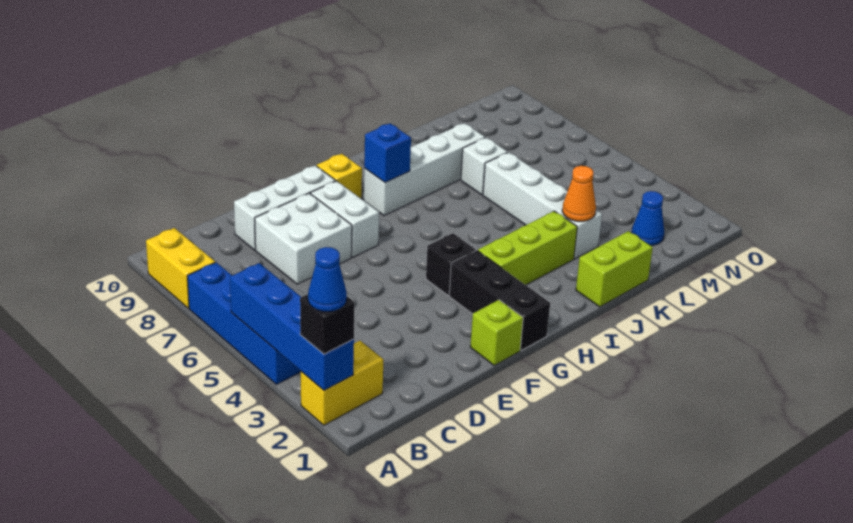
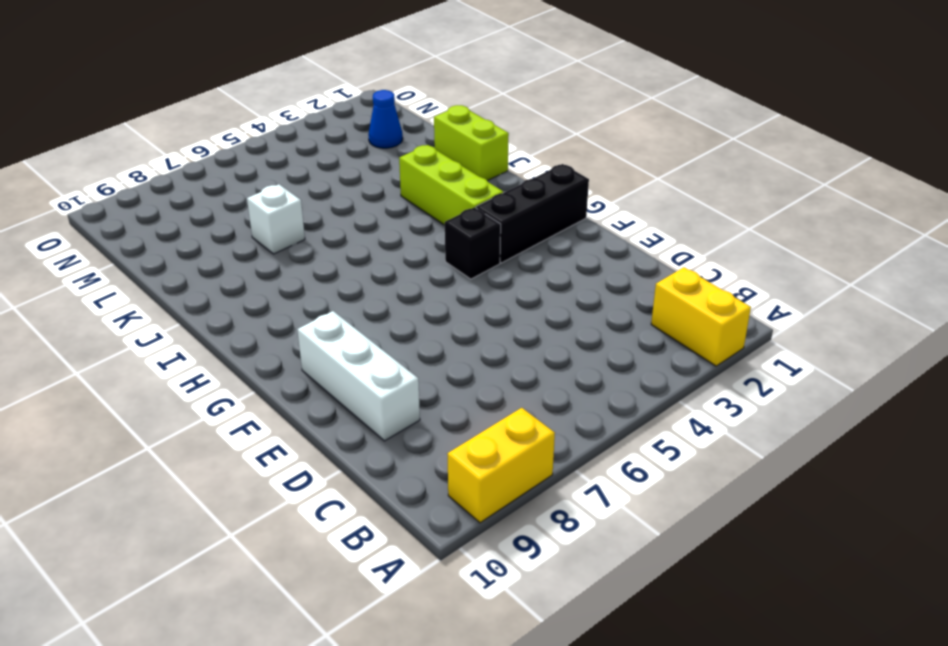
none -> blue 1x4 brick [188,262,301,384]
none -> white 2x2 brick [255,193,352,284]
none -> lime 1x1 brick [470,300,523,365]

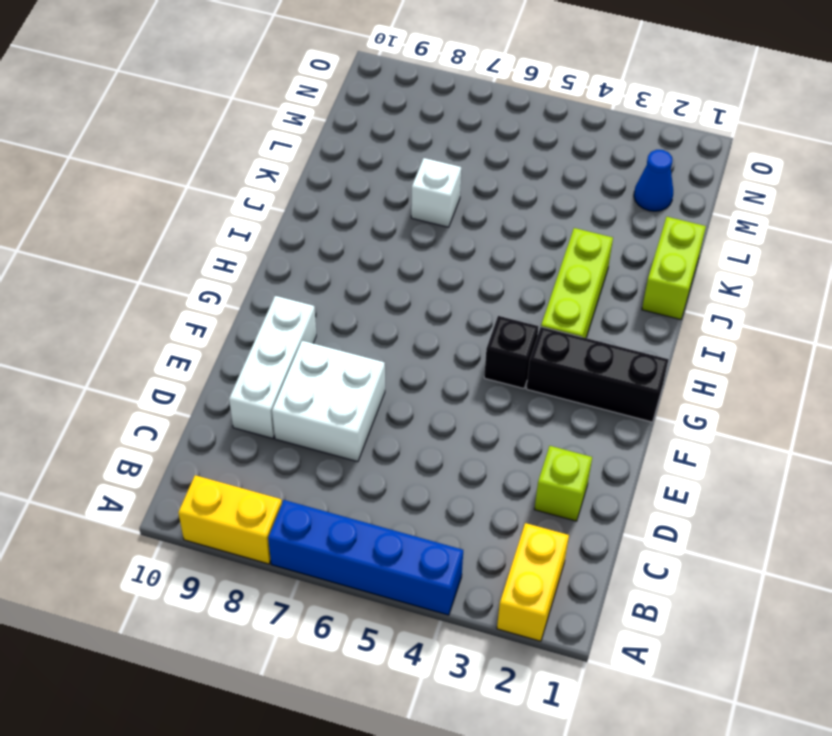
lime 1x1 brick [534,446,592,521] -> lime 1x1 brick moved to [470,300,523,365]
none -> white 1x2 brick [311,181,379,257]
none -> yellow 1x1 brick [317,154,362,198]
none -> white 1x4 brick [364,123,485,216]

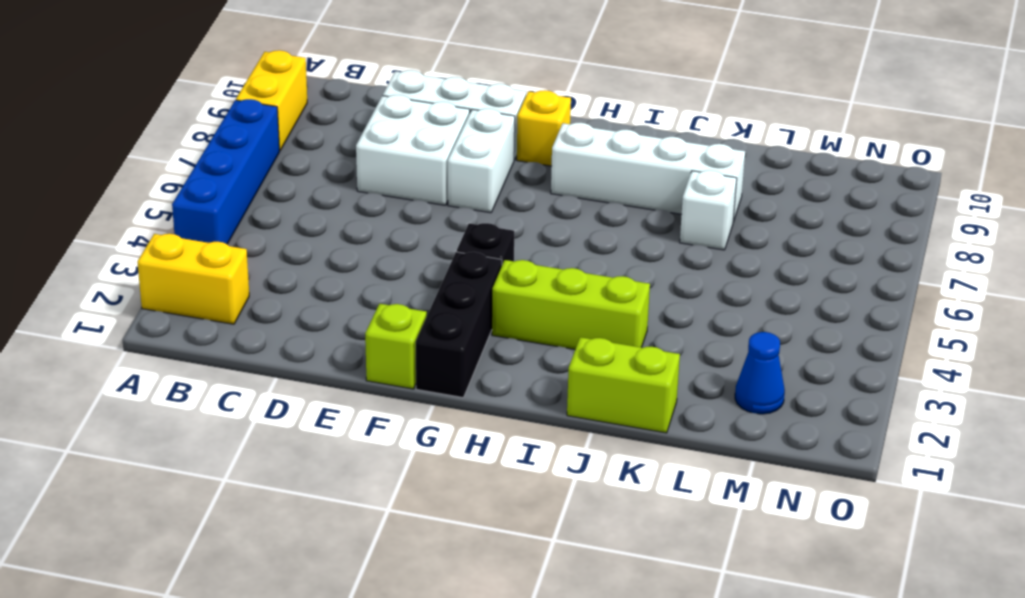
none -> white 1x4 brick [483,152,602,259]
none -> blue 1x4 brick [230,263,354,390]
none -> blue 1x1 brick [364,123,411,183]

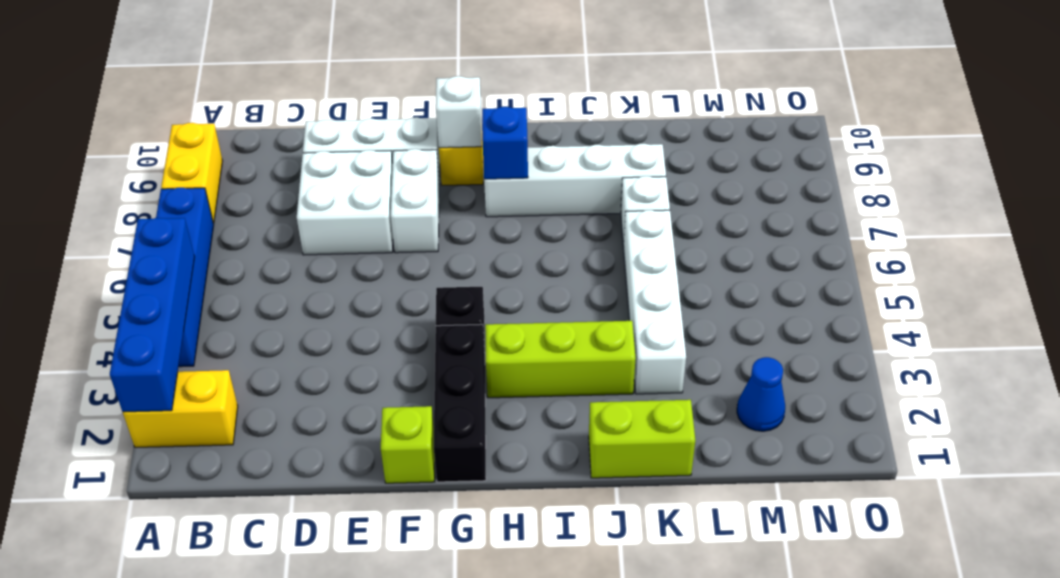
white 1x1 brick [436,76,482,148] -> none
none -> orange 1x1 cone [562,166,596,222]
none -> black 1x1 brick [300,294,355,354]
none -> blue 1x1 cone [308,247,347,312]

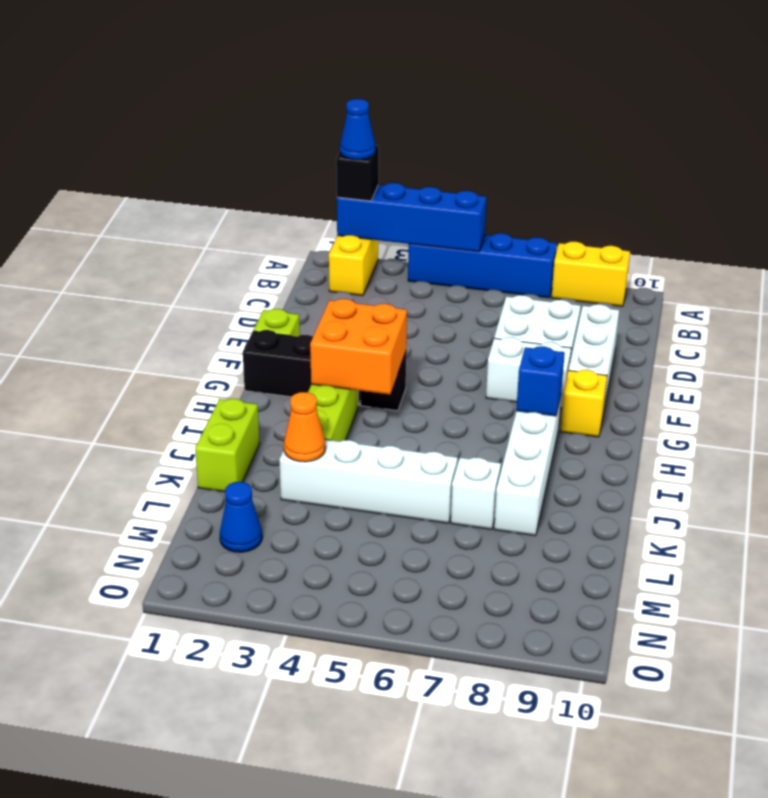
orange 2x2 brick [310,299,407,394] -> none

